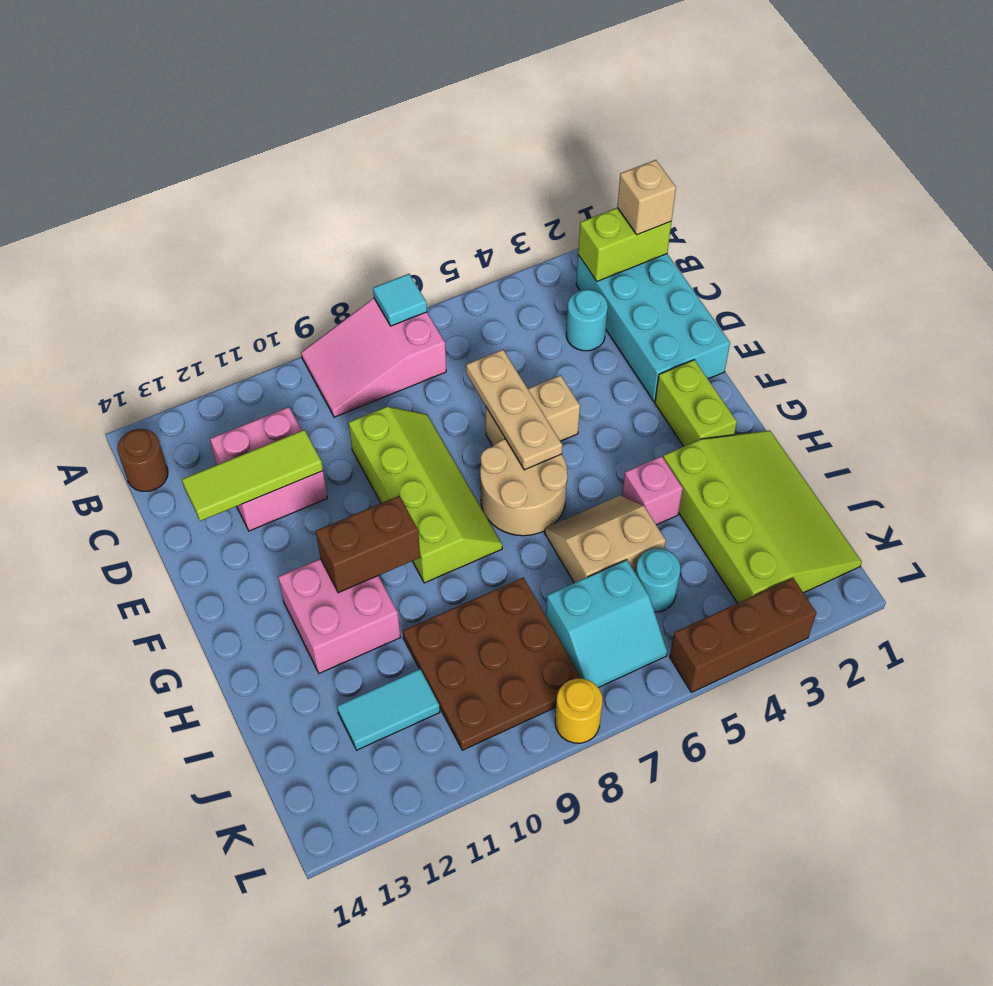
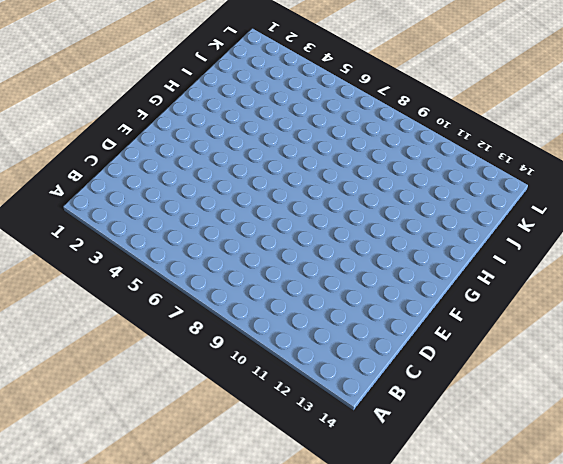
none -> pink 2x3 slope [301,298,446,417]
none -> cyan 2x4 brick [576,254,730,402]
none -> brown 1x1 round brick [117,429,168,491]

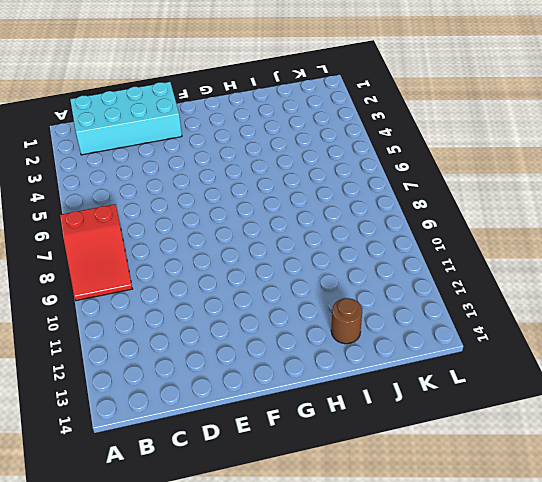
red 2x3 slope [60,204,132,301] -> pink 2x3 slope [301,298,446,417]
brown 1x1 round brick [331,298,362,344] -> brown 1x1 round brick moved to [117,429,168,491]
none -> cyan 1x1 round brick [566,290,608,351]
none -> pink 2x2 brick [210,407,327,531]
none -> lime 2x4 slope [349,406,502,583]

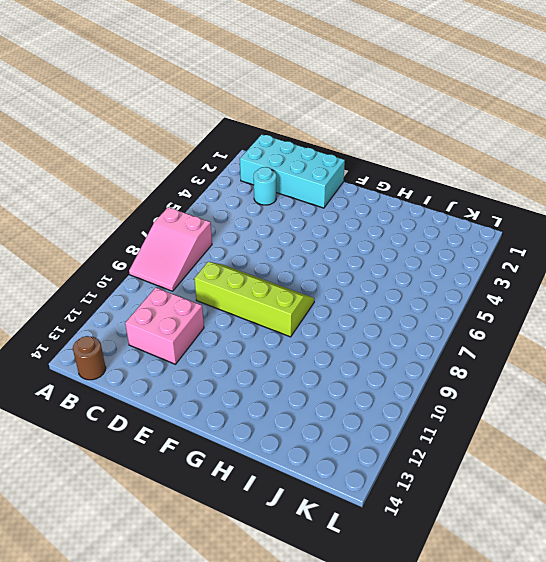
none -> tan 1x2 brick [486,375,580,446]
none -> lime 1x2 brick [655,360,737,446]
none -> tan 2x2 round brick [480,439,568,536]

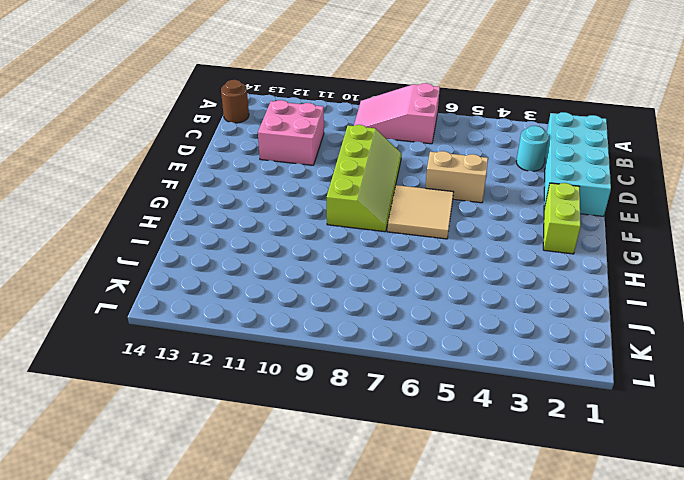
tan 2x2 tile [387,185,453,239] -> tan 2x2 round brick [480,439,568,536]
none -> pink 2x2 brick [278,559,401,673]
none -> lime 3x4 slope [663,430,862,603]
none -> pink 1x1 brick [622,456,683,525]

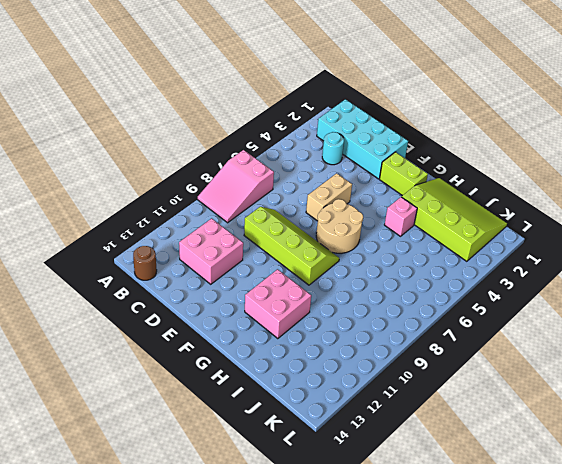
none -> tan 2x2 slope [544,495,666,583]
none -> brown 3x3 plate [403,577,582,750]
none -> cyan 1x1 round brick [636,548,680,612]

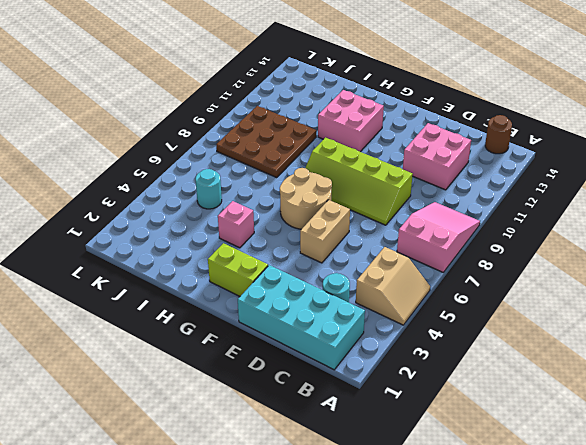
tan 2x2 slope [356,247,430,325] -> tan 2x2 slope moved to [544,495,666,583]
none -> lime 3x4 slope [663,430,862,603]
none -> cyan 2x2 slope [546,560,667,688]
none -> cyan 1x2 tile [337,669,440,750]

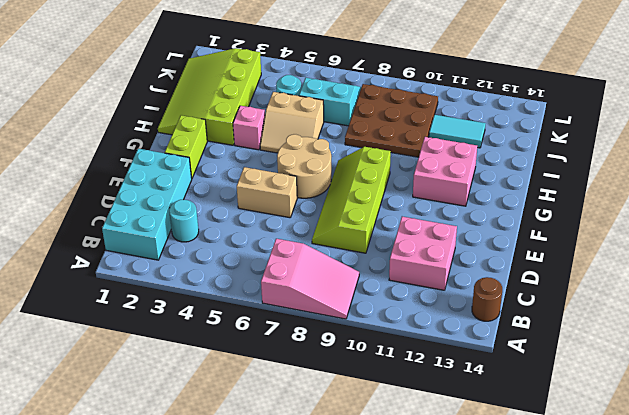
none -> brown 1x3 brick [670,578,817,692]
none -> yellow 1x1 round brick [555,679,602,743]
none -> cyan 1x1 tile [373,274,427,326]

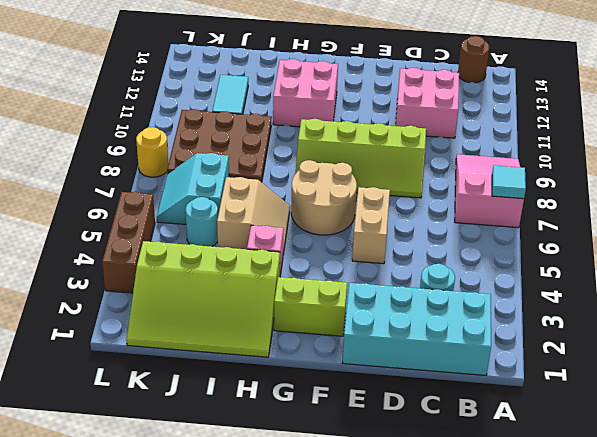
none -> lime 1x2 brick [578,208,671,281]
none -> tan 1x3 plate [466,350,562,470]
none -> lime 1x3 tile [182,430,323,521]

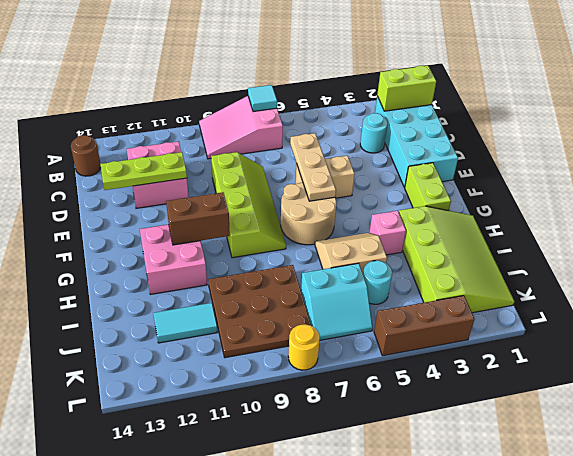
lime 1x3 plate [101,152,187,190] -> lime 1x3 tile [182,430,323,521]
none -> tan 1x1 brick [617,160,676,235]

